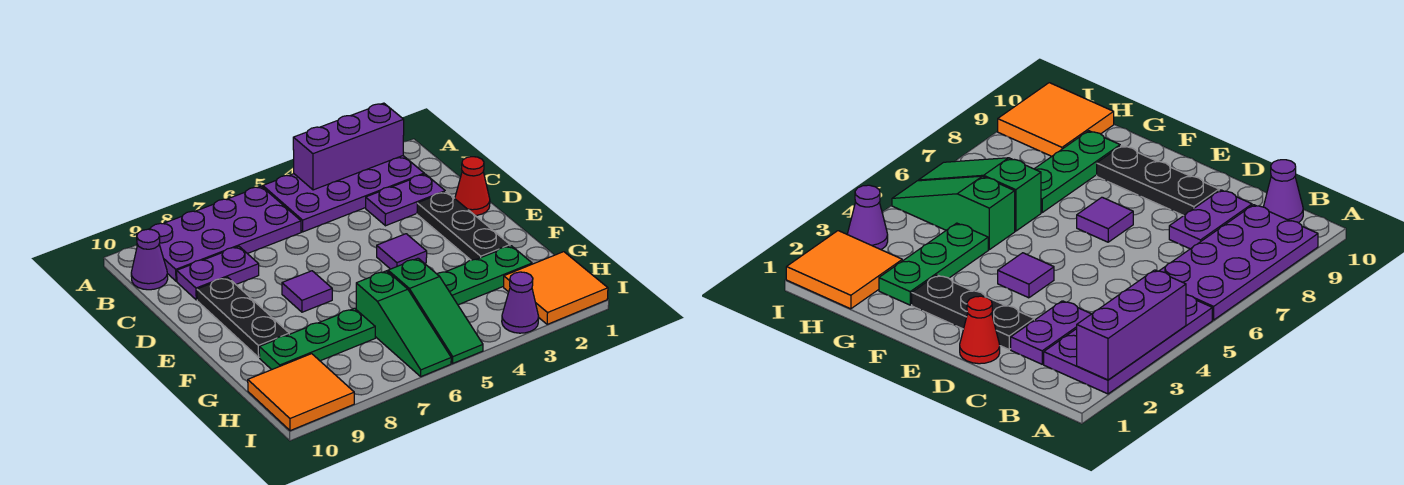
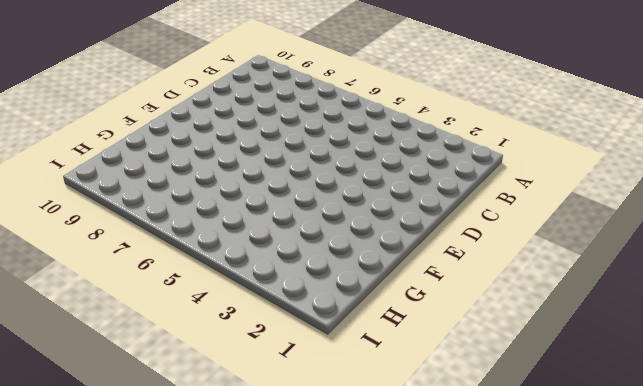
none -> purple 2x4 plate [263,156,424,232]
none -> purple 2x4 plate [137,186,301,281]
none -> purple 1x1 cone [131,229,168,290]

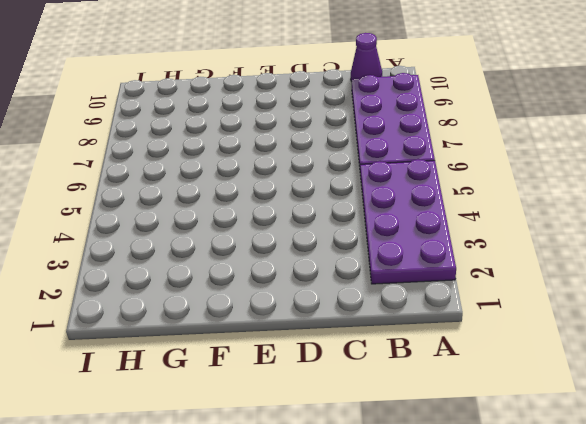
none -> purple 1x2 plate [366,174,445,226]
none -> purple 1x2 plate [177,246,259,300]
none -> red 1x1 cone [455,157,490,215]

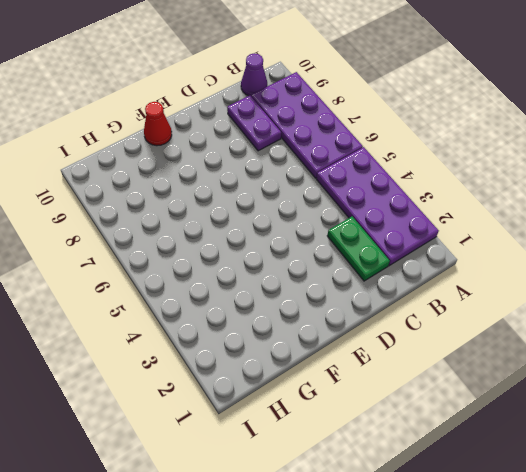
green 1x2 plate [327,217,390,281] -> purple 1x2 plate [366,174,445,226]
red 1x1 cone [144,102,172,146] -> red 1x1 cone moved to [455,157,490,215]
none -> black 1x3 plate [417,192,510,260]
none -> black 1x3 plate [197,277,289,357]
none -> purple 1x1 tile [377,234,427,269]

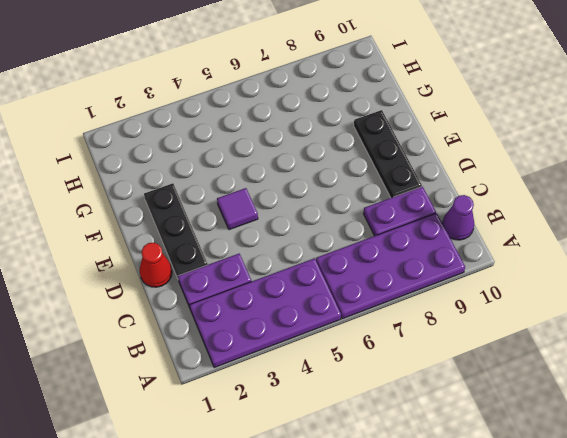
none -> purple 1x1 tile [282,271,332,312]
none -> green 1x3 plate [437,246,532,305]
none -> green 1x3 slope [388,258,483,363]

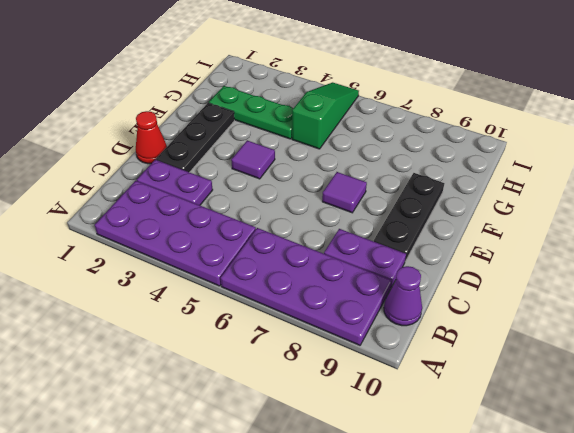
none -> green 1x3 slope [356,271,451,377]
none -> green 1x3 plate [259,308,375,370]
none -> orange 2x2 tile [504,252,608,324]

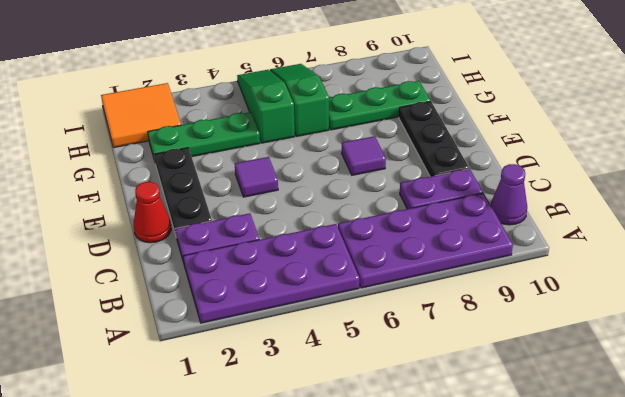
none -> orange 2x2 tile [248,354,354,431]
none -> purple 1x1 cone [502,272,539,333]
none -> purple 1x3 brick [293,103,404,190]

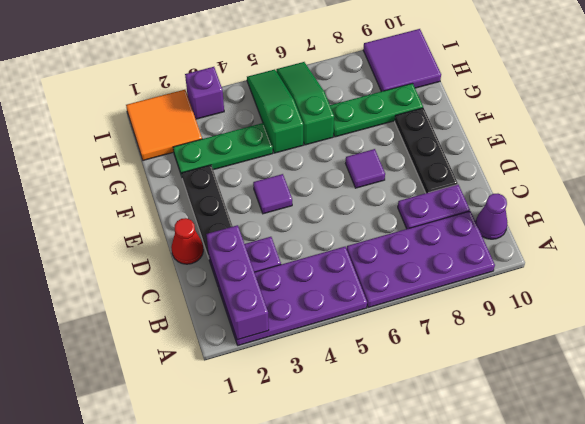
purple 1x3 brick [206,225,269,340] -> purple 1x3 brick turned to [293,103,404,190]
purple 2x2 tile [363,29,441,92] -> orange 2x2 tile [248,354,354,431]
purple 1x1 brick [185,67,224,119] -> purple 1x1 cone [502,272,539,333]

